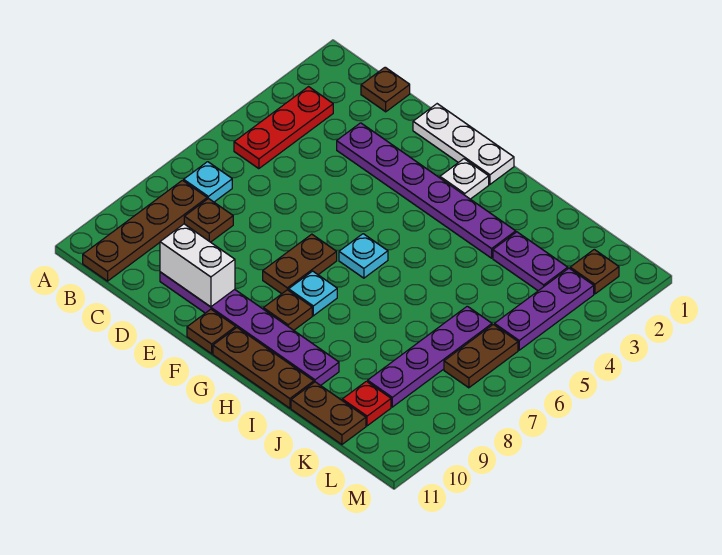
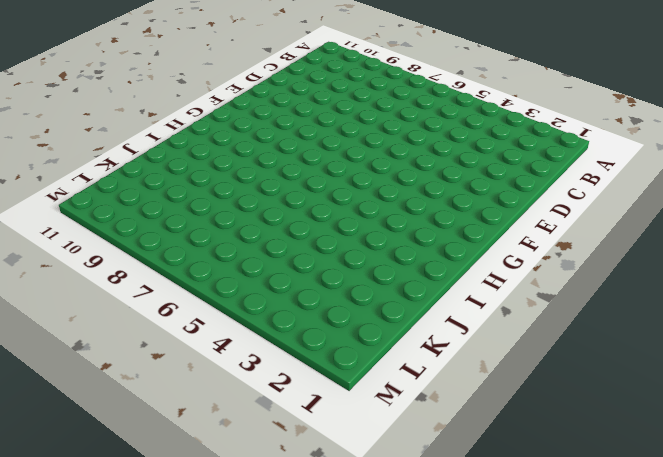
none -> red 1x3 plate [234,87,333,169]
none -> cyan 1x1 plate [184,162,232,202]
none -> brown 1x4 plate [83,180,207,281]

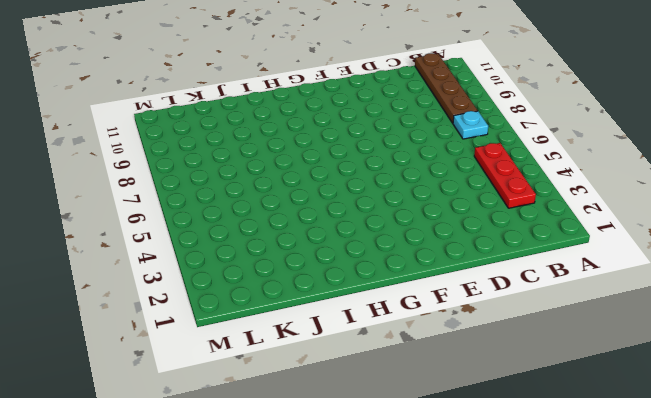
none -> brown 1x1 plate [361,67,410,112]
none -> brown 1x1 plate [184,198,233,242]
none -> purple 1x6 plate [337,123,516,258]

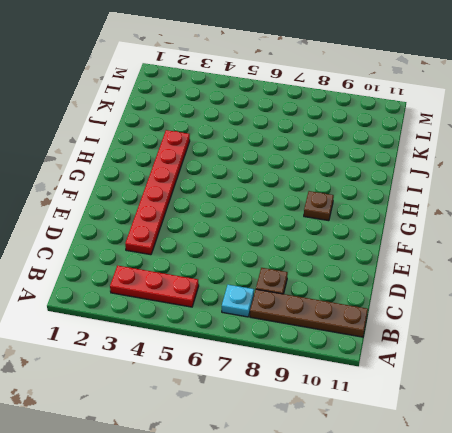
red 1x6 plate [125,130,190,255] -> purple 1x6 plate [337,123,516,258]
none -> brown 1x1 plate [361,67,410,112]
none -> purple 1x6 plate [160,272,339,385]
none -> white 1x3 plate [413,104,514,184]

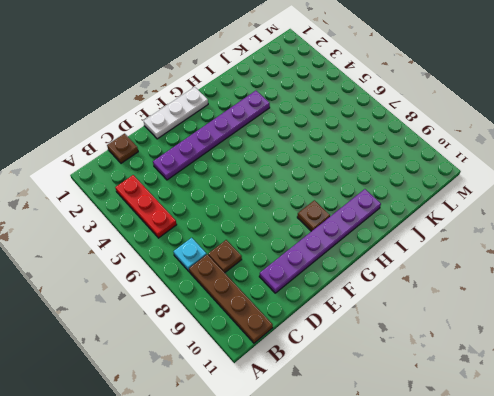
none -> brown 1x2 plate [263,234,337,294]
none -> brown 1x1 plate [187,309,236,354]
none -> white 1x1 plate [440,159,489,199]

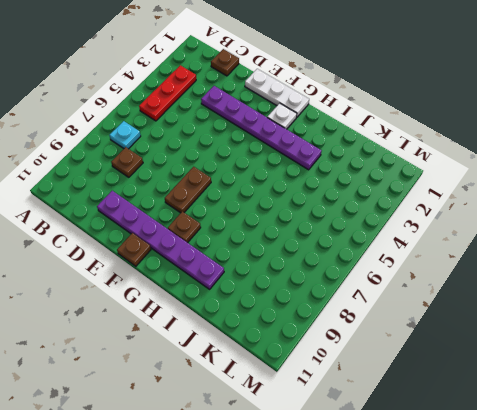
none -> brown 1x4 plate [83,180,207,281]
none -> cyan 1x1 plate [339,234,388,278]
none -> cyan 1x1 plate [289,271,337,316]

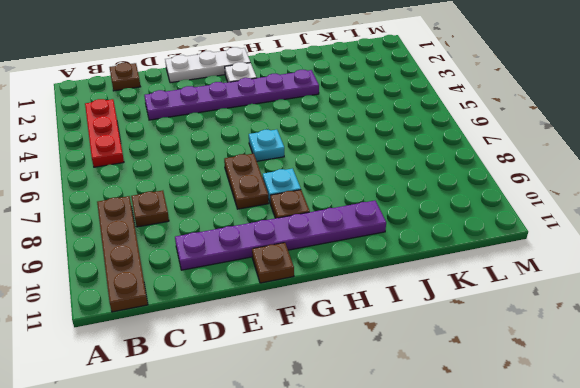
none -> cyan 1x1 plate [184,162,232,202]
none -> brown 1x3 plate [213,328,314,408]
none -> purple 1x2 plate [493,232,568,291]

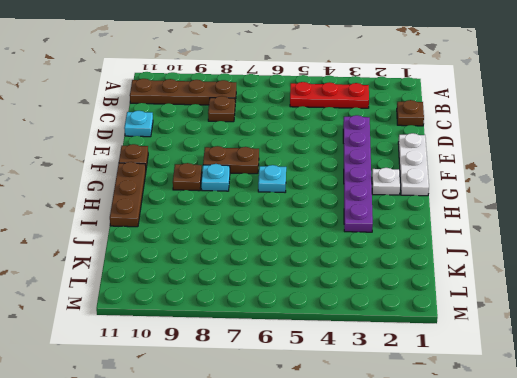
cyan 1x1 plate [124,111,153,137] -> cyan 1x1 plate moved to [184,162,232,202]
none -> purple 1x6 plate [160,272,339,385]
none -> purple 1x2 plate [493,232,568,291]
none -> brown 1x2 plate [291,382,366,444]

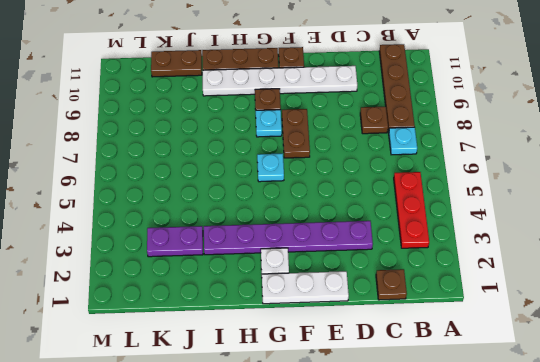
white 1x6 plate [203,66,357,96] -> purple 1x6 plate [160,272,339,385]
none -> purple 1x4 plate [368,306,492,407]
none -> red 1x1 plate [342,381,391,426]
none -> brown 1x1 plate [570,249,619,294]

